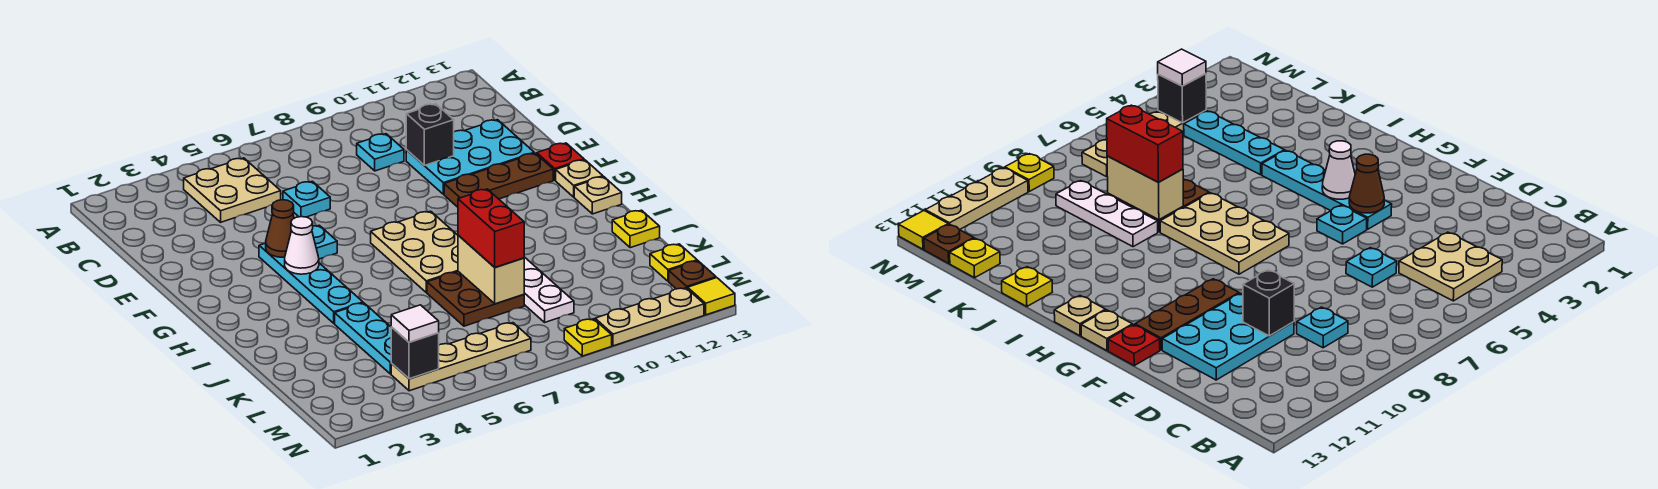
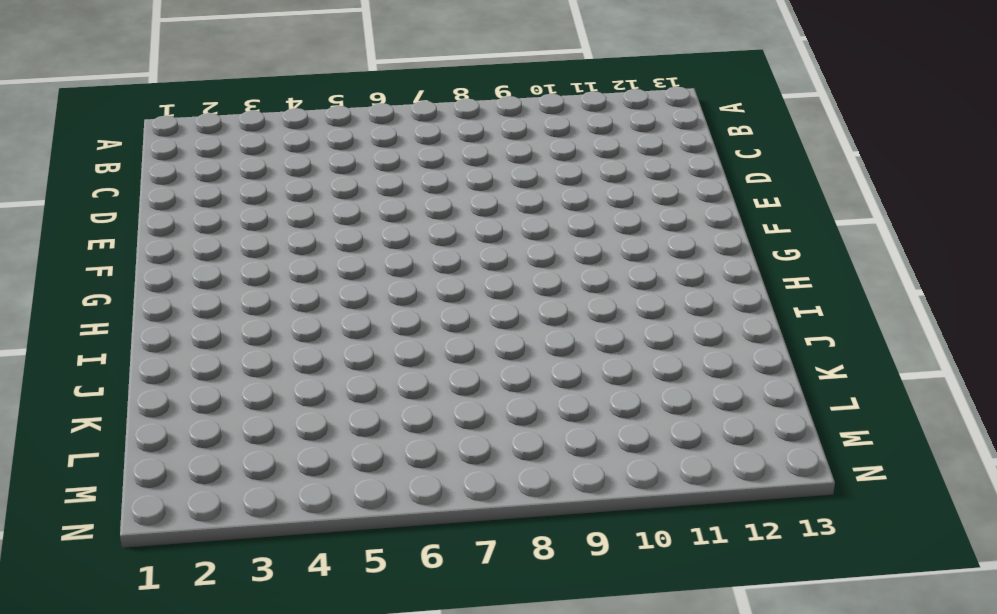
none -> tan 2x2 plate [184,158,281,222]
none -> cyan 1x1 plate [357,134,404,171]
none -> cyan 1x1 plate [283,181,330,217]

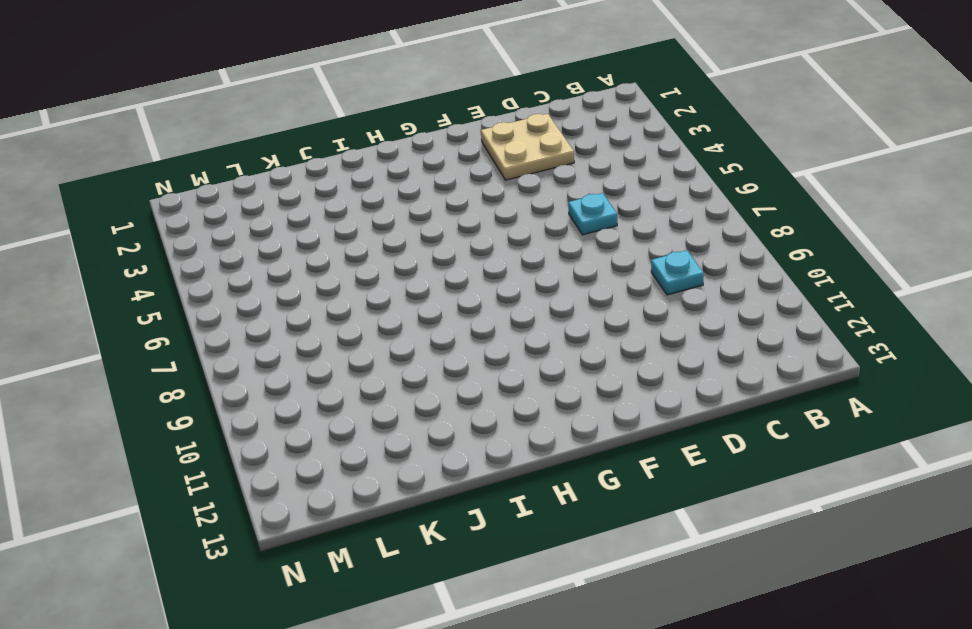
tan 2x2 plate [481,114,574,180] -> tan 2x2 plate moved to [184,158,281,222]
none -> cyan 2x3 plate [406,120,534,194]
none -> cyan 1x4 plate [259,243,363,323]
none -> cyan 1x1 plate [312,225,337,259]

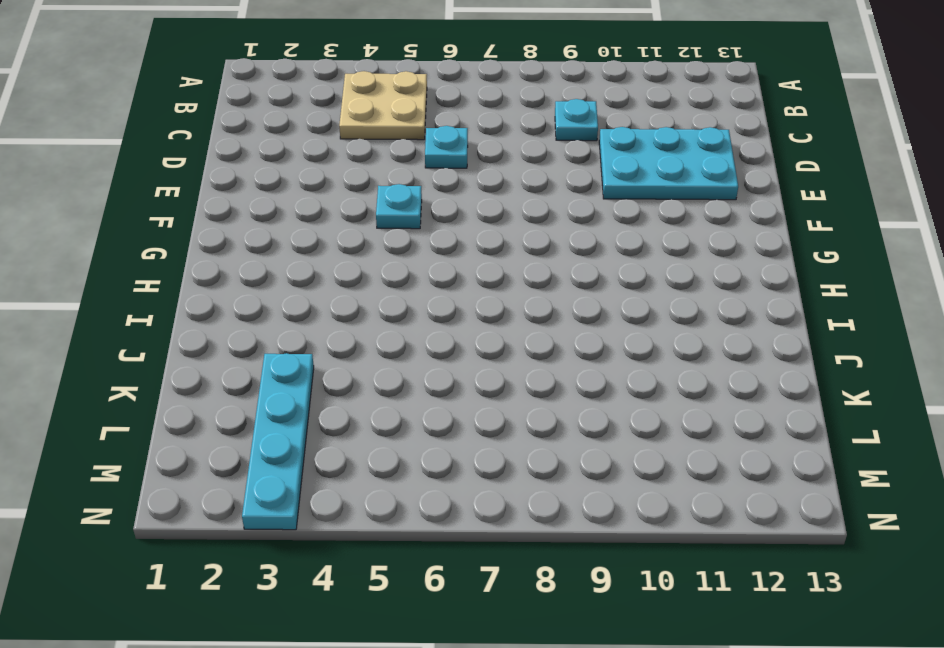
cyan 1x4 plate [242,353,314,530] -> cyan 1x4 plate moved to [259,243,363,323]
none -> brown 1x3 plate [444,153,553,207]
none -> red 1x1 plate [537,143,584,180]
none -> tan 2x3 plate [371,211,458,293]

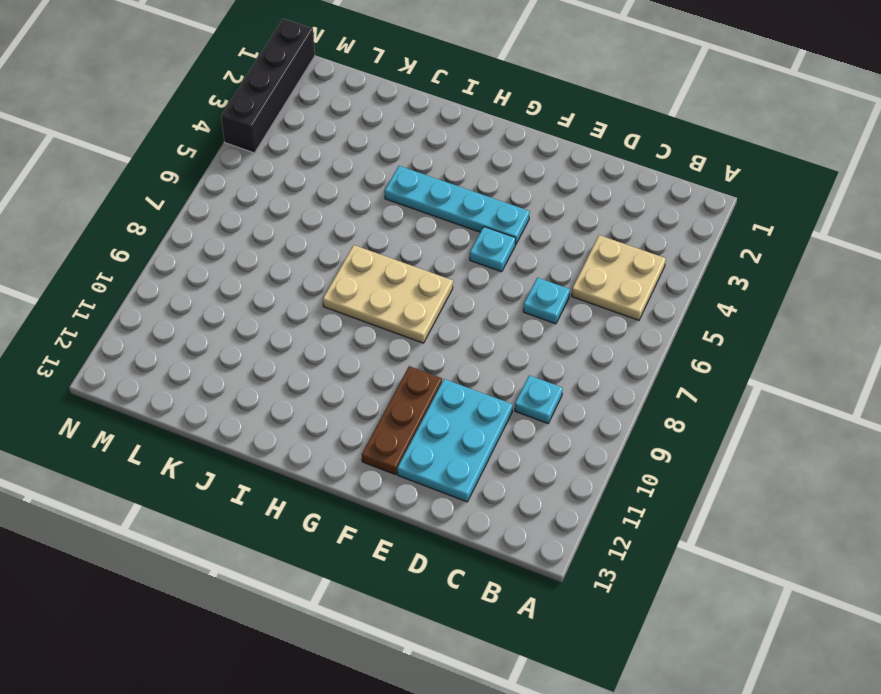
black 1x4 brick [221,19,315,153] -> none
none -> red 1x1 plate [537,143,584,180]
none -> tan 1x1 plate [556,160,603,197]
none -> tan 1x1 plate [574,177,622,214]

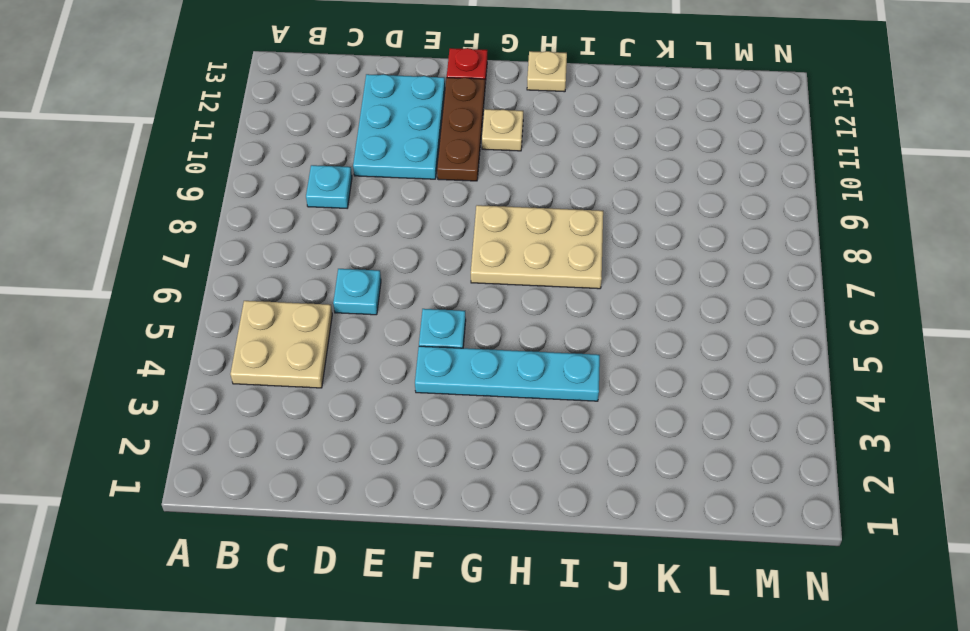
tan 1x1 plate [482,109,523,151] -> tan 1x1 plate moved to [556,160,603,197]
none -> cyan 1x3 plate [335,303,391,374]
none -> brown 2x2 plate [427,272,524,326]
none -> white 1x3 plate [524,257,574,322]

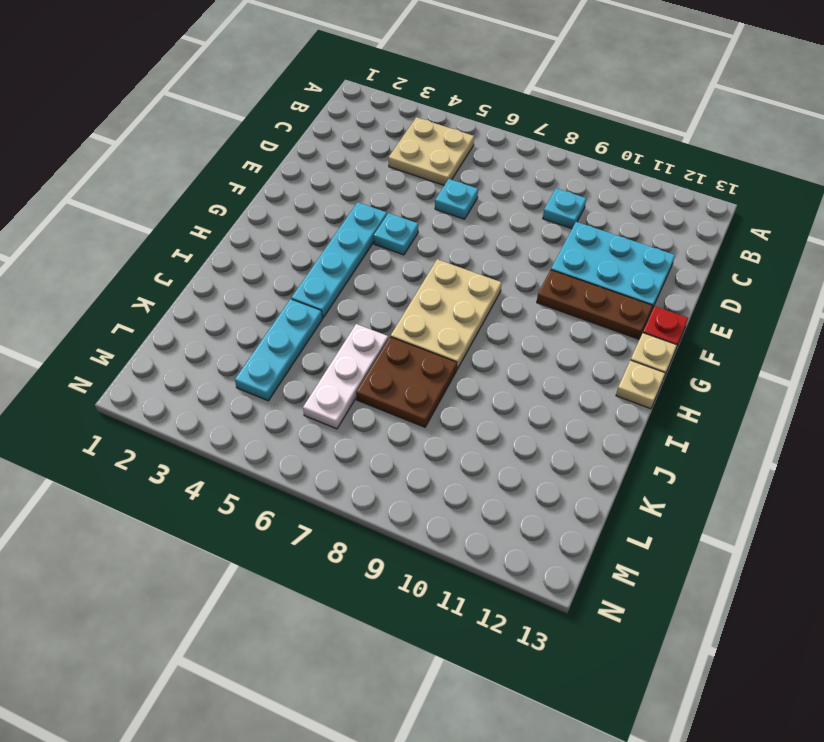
white 1x3 plate [303,324,388,429] -> white 1x3 plate moved to [524,257,574,322]
none -> yellow 1x1 plate [612,210,660,248]
none -> yellow 1x1 plate [650,244,697,281]
none -> tan 1x4 plate [391,323,531,391]

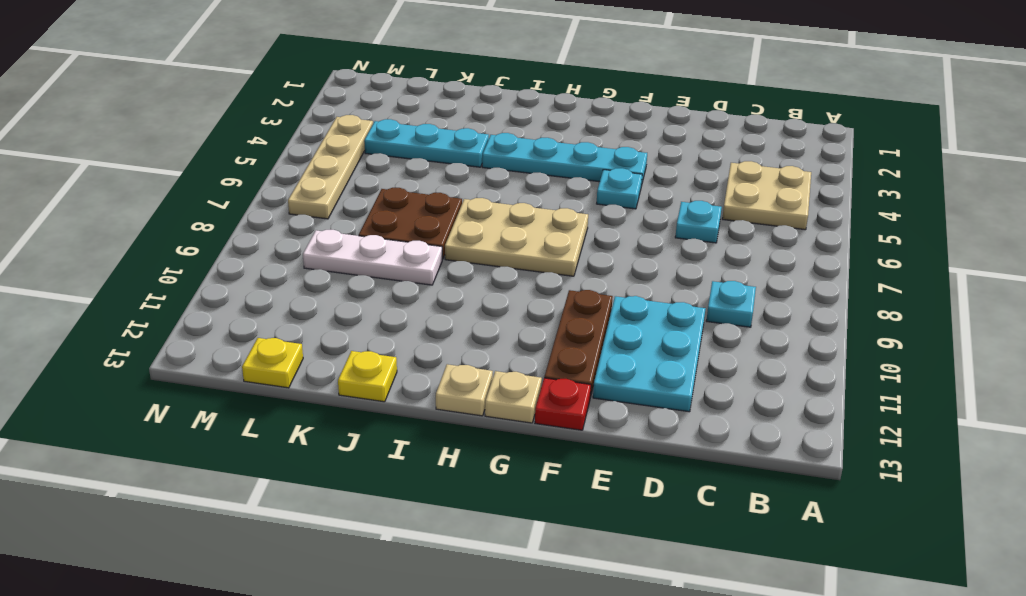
none -> brown 1x1 plate [669,261,716,289]
none -> yellow 1x1 plate [564,319,612,356]
none -> tan 1x3 plate [595,288,704,346]

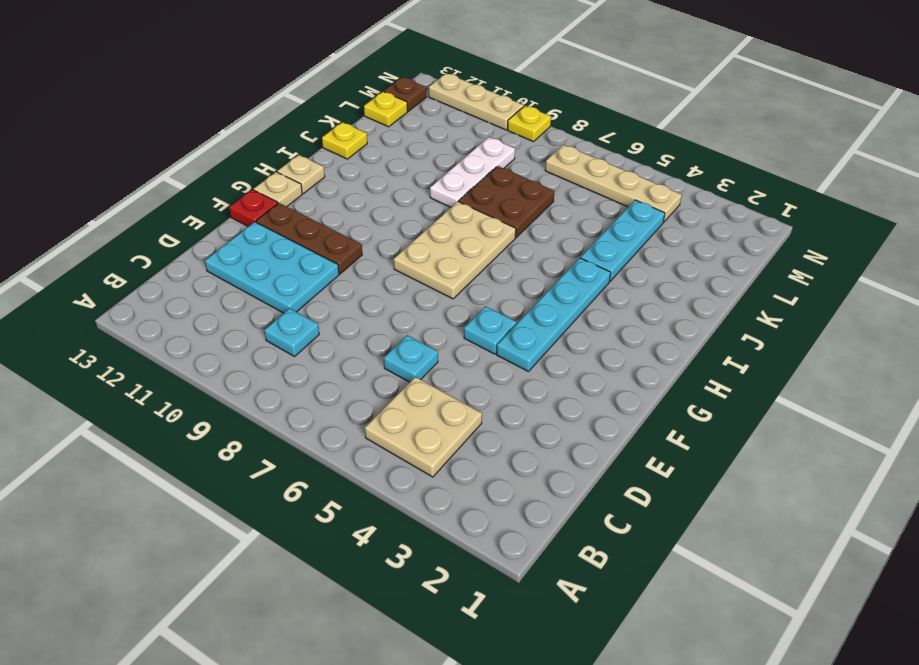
none -> yellow 1x1 tile [688,278,735,315]
none -> black 1x1 brick [406,104,454,165]
none -> brown 1x1 cone [266,200,294,257]

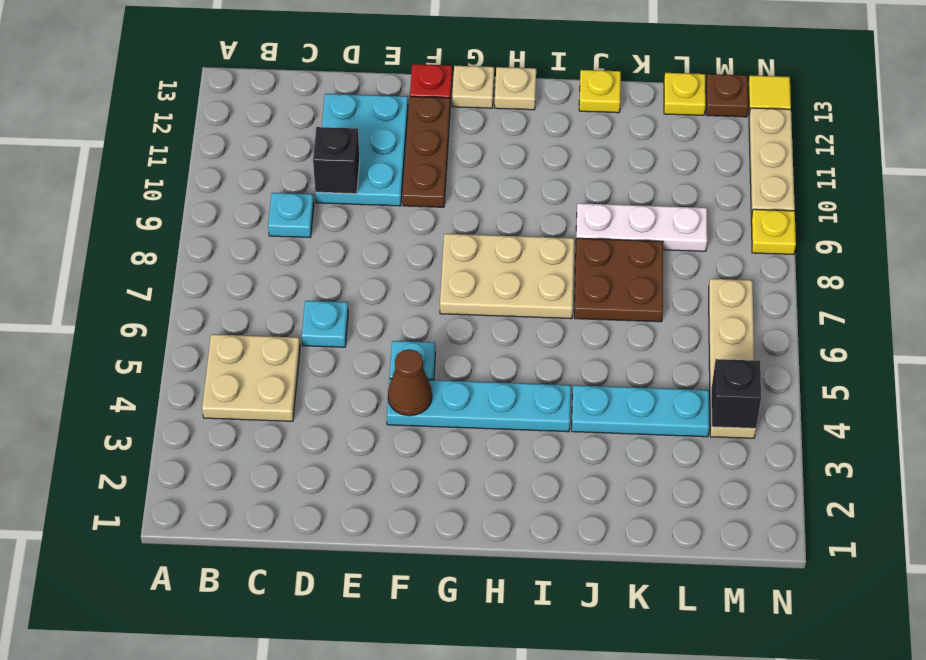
none -> white 1x1 cone [285,217,319,274]
none -> tan 1x2 brick [458,235,524,304]
none -> red 1x2 brick [458,189,524,267]

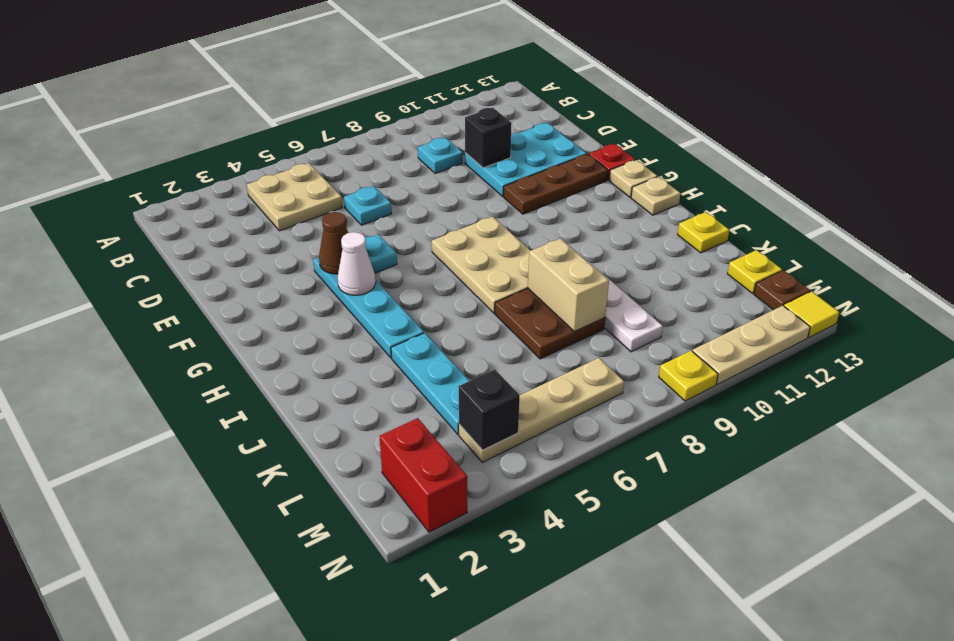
red 1x2 brick [380,418,467,532] -> red 1x2 brick moved to [458,189,524,267]
none -> white 1x1 tile [391,305,439,342]

